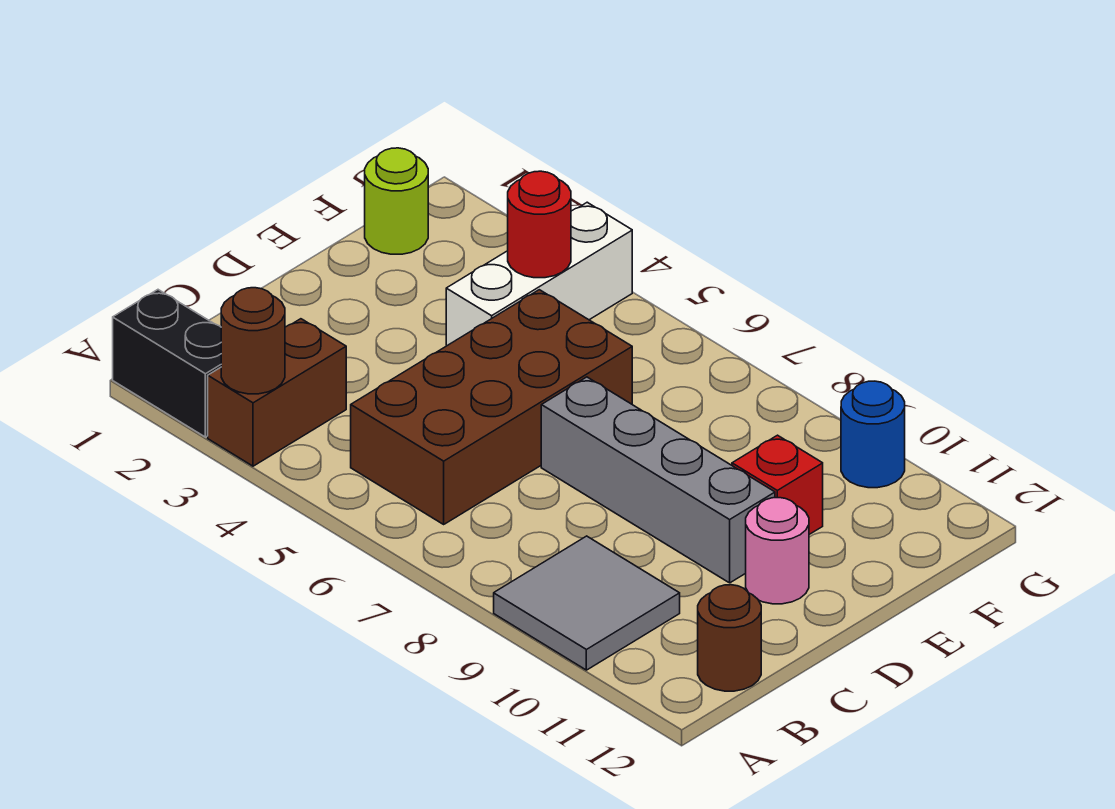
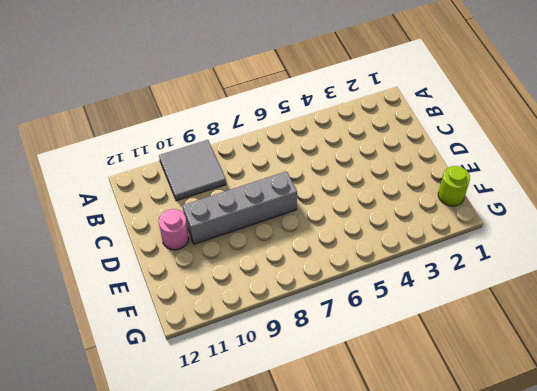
none -> black 1x2 brick [113,290,221,437]
none -> brown 1x2 brick [208,319,346,466]
none -> brown 2x4 brick [351,290,632,524]

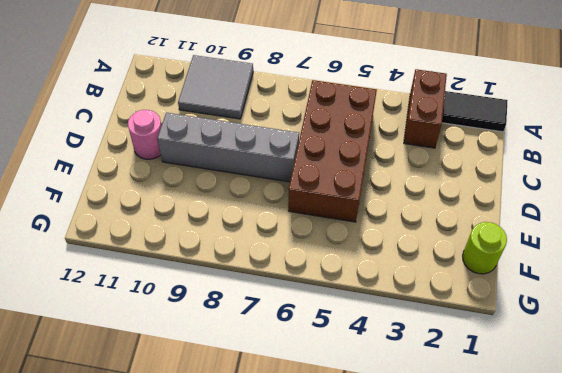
black 1x2 tile [442,91,508,132] -> black 1x2 brick [113,290,221,437]
none -> brown 1x1 round brick [698,585,761,691]
none -> white 1x3 brick [446,202,632,346]
none -> red 1x1 brick [732,435,823,534]

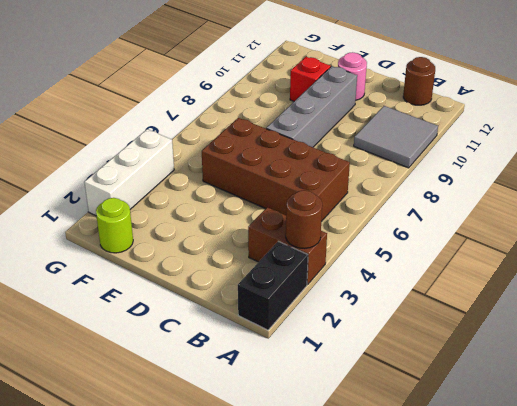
white 1x3 brick [84,129,174,216] -> white 1x3 brick turned to [446,202,632,346]
none -> blue 1x1 round brick [841,381,905,488]
none -> red 1x1 round brick [508,171,571,278]

